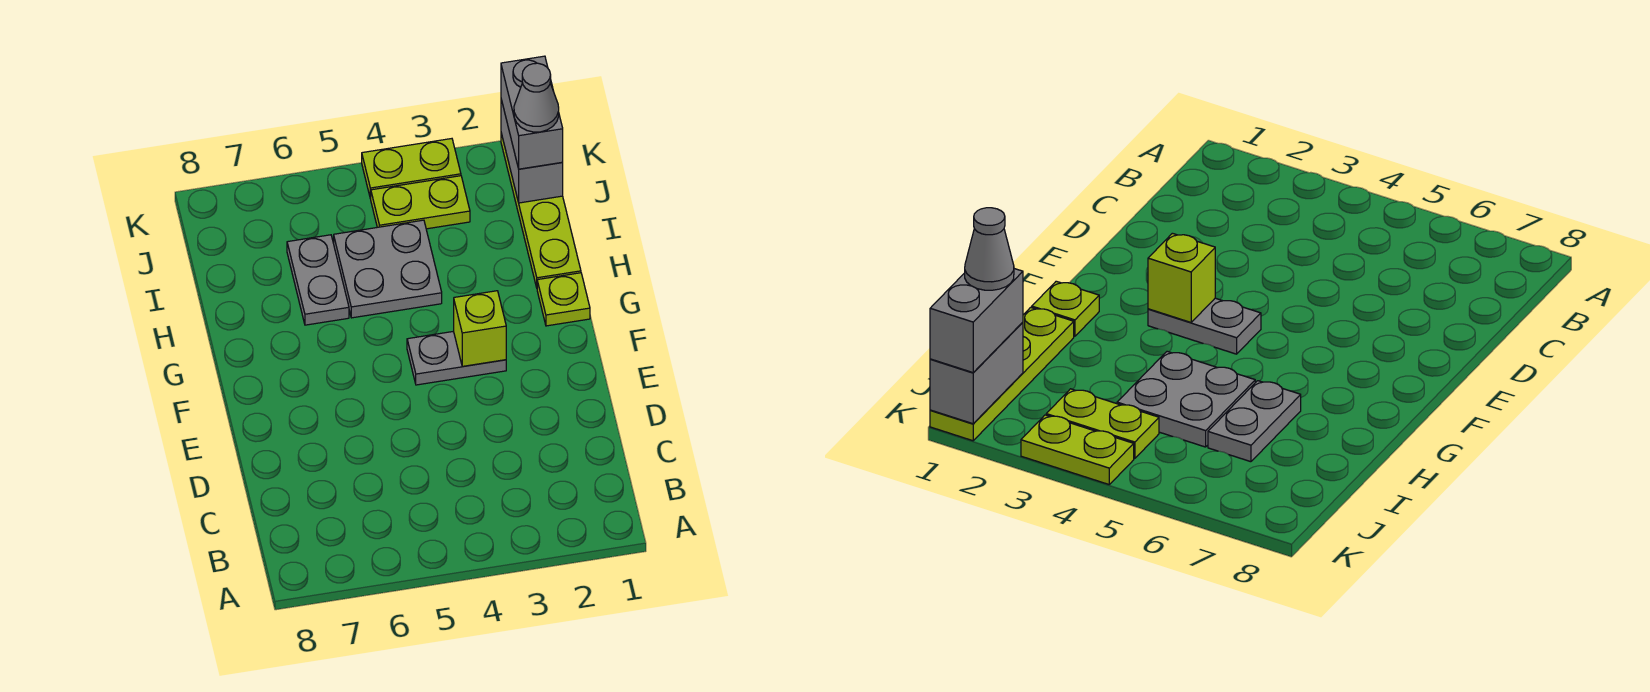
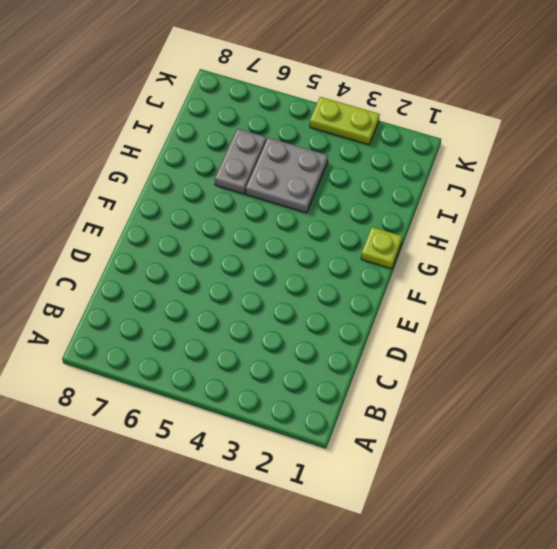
none -> grey 1x2 plate [407,331,506,385]
none -> lime 1x4 plate [501,133,581,287]

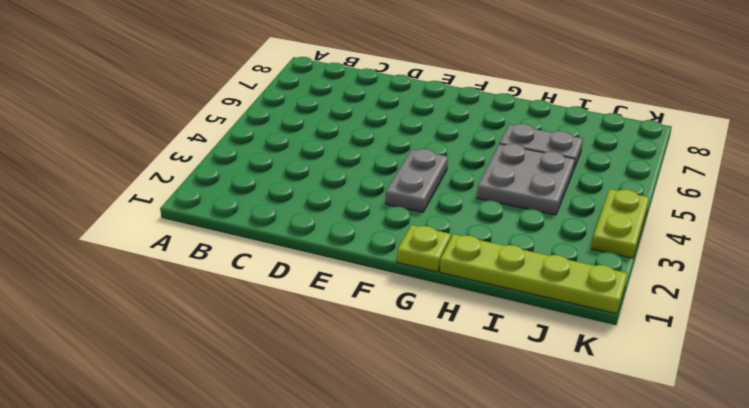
none -> lime 1x2 plate [371,176,470,229]
none -> lime 1x1 brick [454,291,506,366]

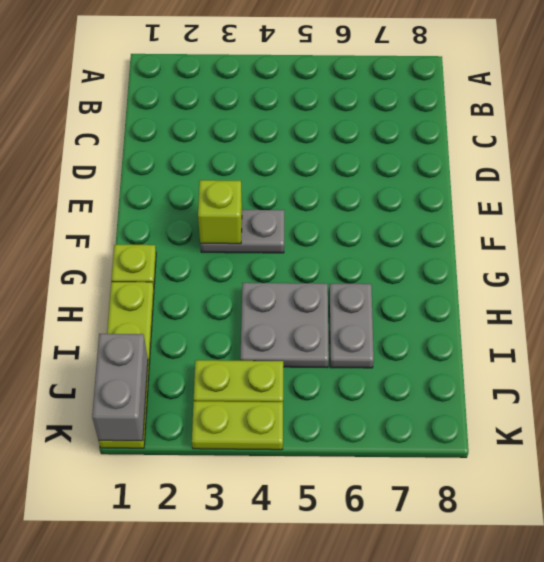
none -> grey 1x2 brick [501,56,563,169]
none -> grey 1x1 cone [514,63,559,132]

